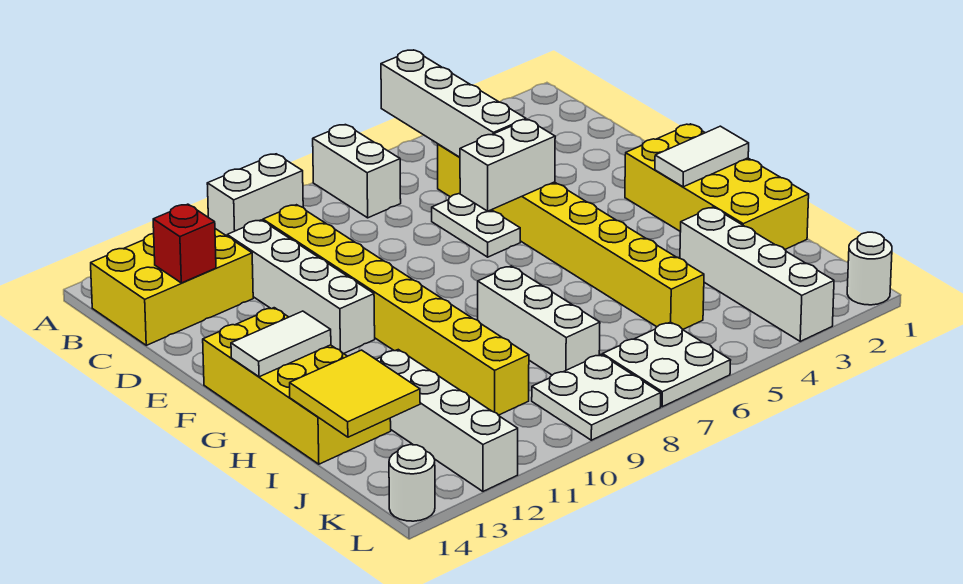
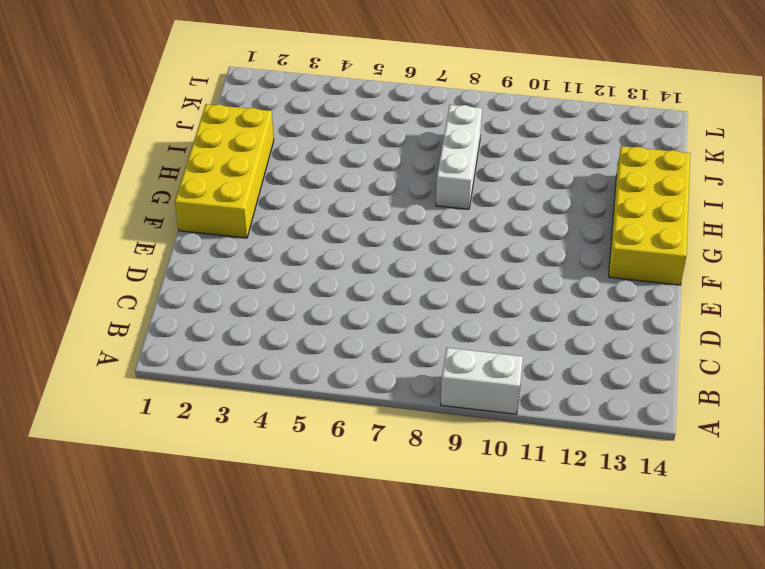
none -> white 1x2 brick [313,125,401,218]
none -> yellow 2x3 brick [91,229,253,345]
none -> yellow 1x8 brick [438,144,704,330]

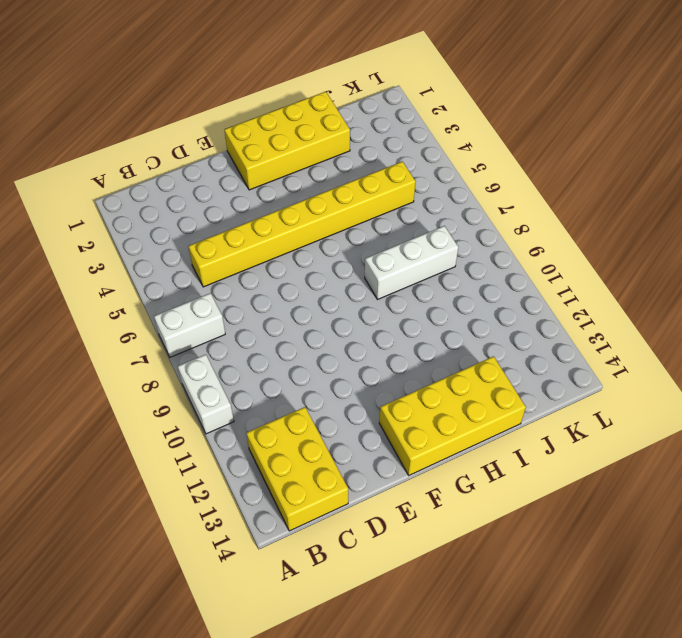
none -> yellow 1x8 brick [263,205,529,415]
none -> white 1x4 brick [227,220,375,354]
none -> white 1x2 plate [432,194,520,257]

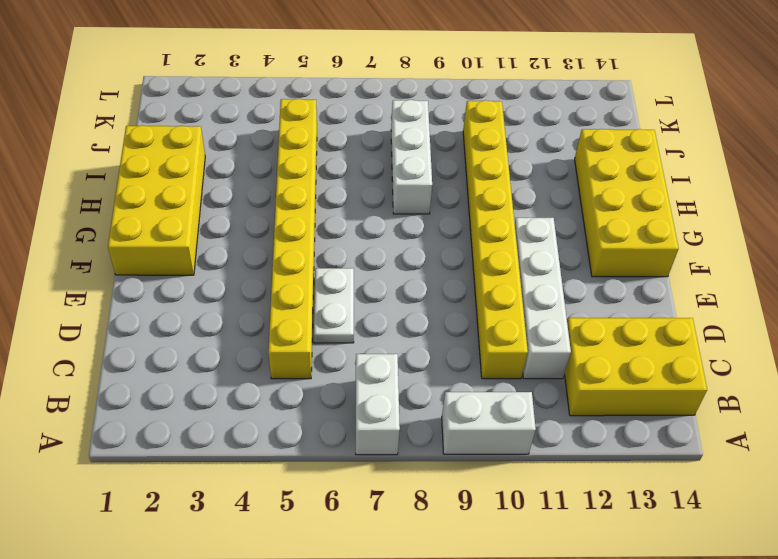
none -> white 1x4 brick [680,207,834,341]
none -> white 1x4 brick [376,350,518,491]
none -> white 2x2 plate [603,322,731,407]

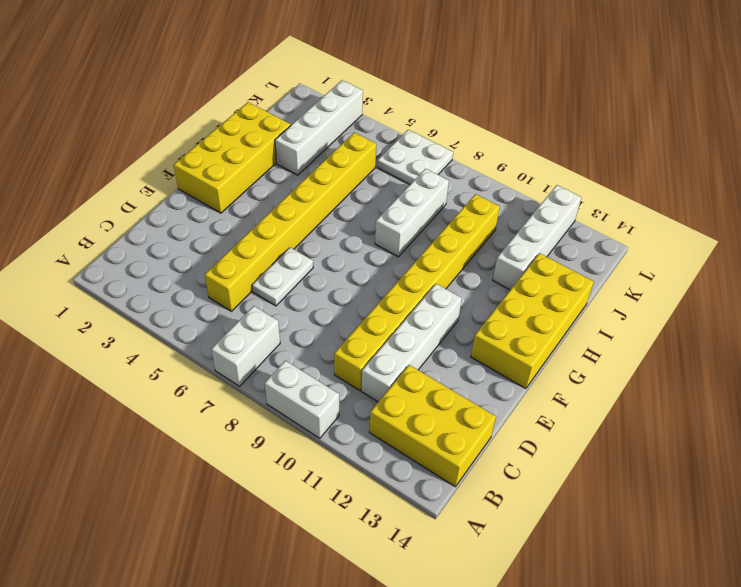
none -> white 2x2 plate [532,355,661,440]
none -> white 1x1 round brick [847,232,892,305]
none -> white 1x1 round brick [389,445,435,521]

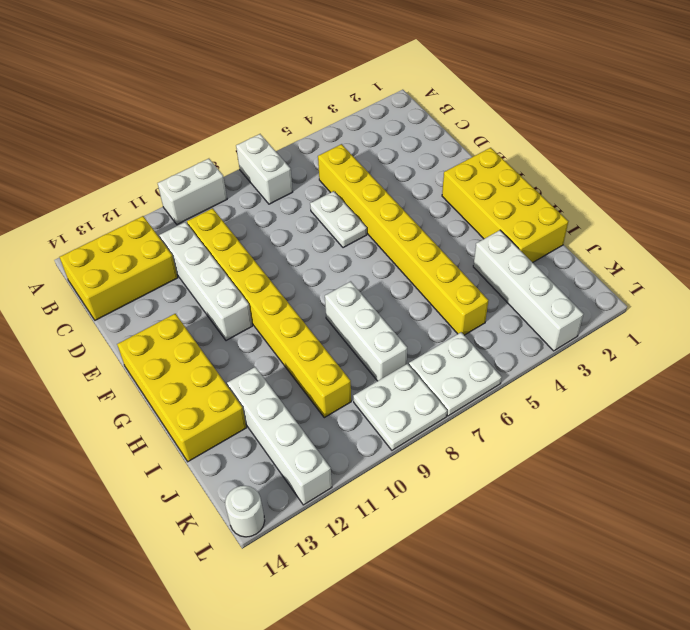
none -> white 1x1 round brick [847,232,892,305]
none -> white 1x4 brick [381,50,526,157]
none -> red 1x1 brick [153,204,216,283]

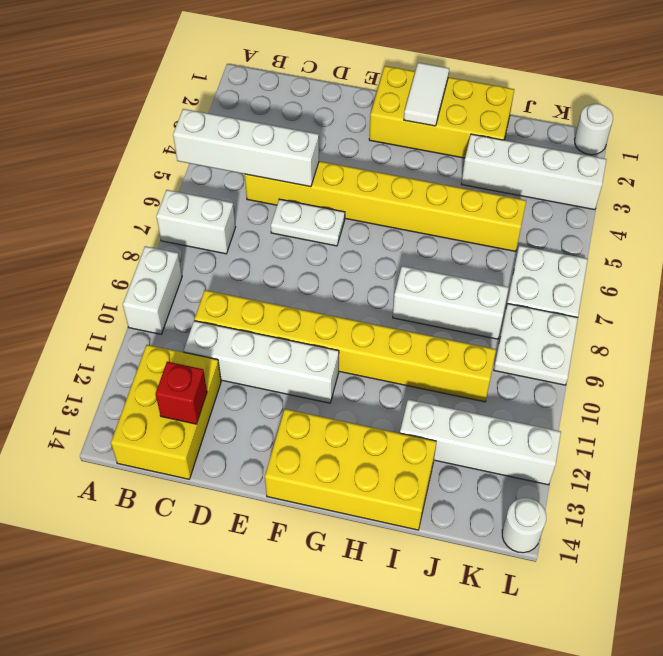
none -> white 1x2 brick [460,119,555,211]
none -> white 1x2 tile [231,311,331,377]
none -> yellow 2x2 tile [290,350,420,437]

